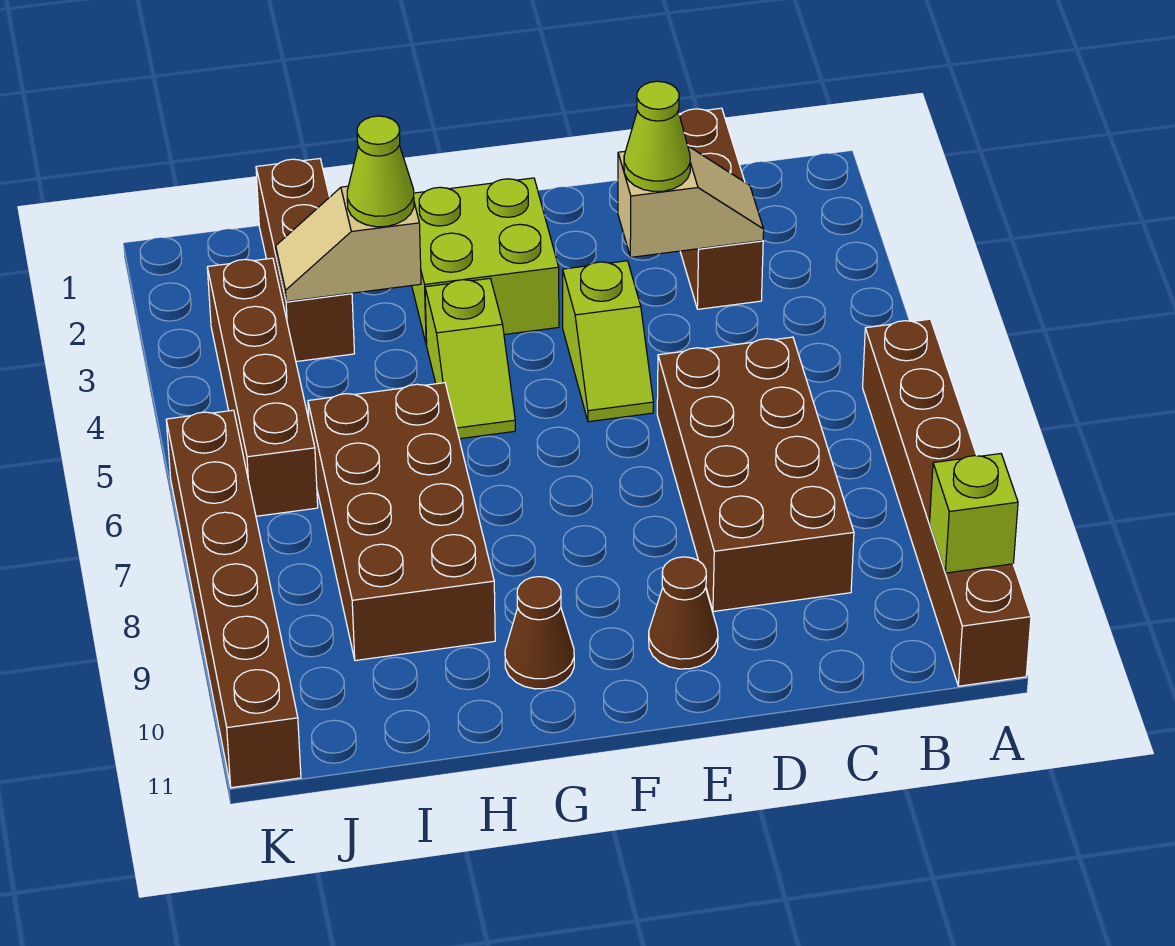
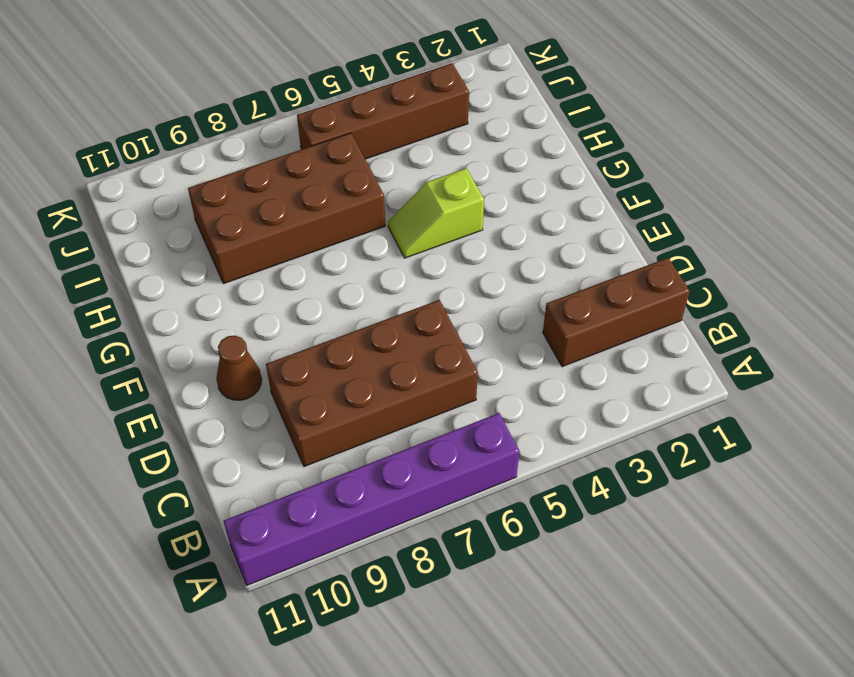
purple 1x6 brick [223,413,519,586] -> brown 1x6 brick [863,319,1031,686]
none -> lime 1x2 slope [563,261,653,422]
none -> lime 2x2 brick [412,178,559,345]
none -> brown 1x1 cone [505,577,574,689]

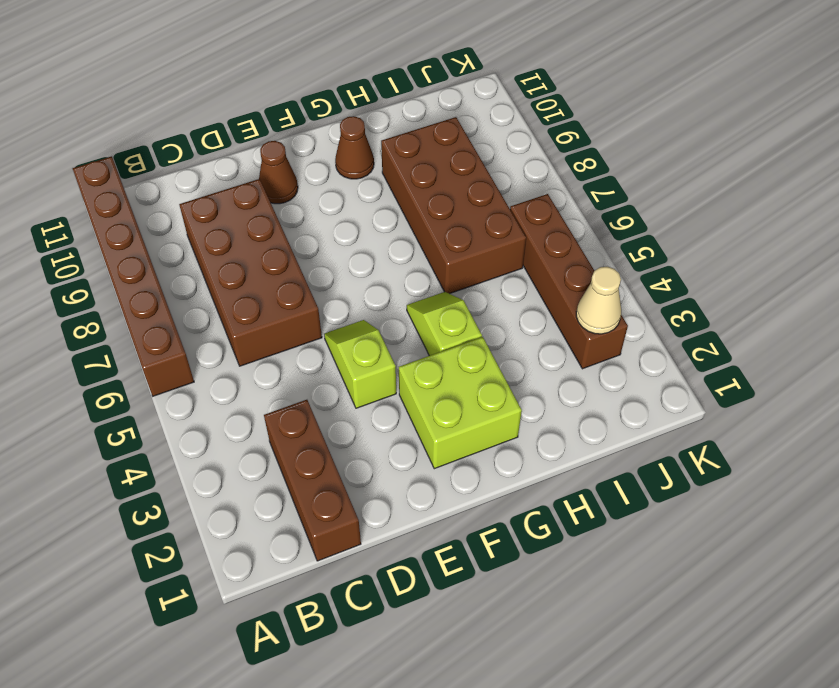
tan 1x1 cone [576,267,621,334] -> none
none -> brown 1x3 brick [256,159,354,362]
none -> brown 1x6 brick [166,410,301,788]
none -> lime 1x1 brick [929,454,1018,573]

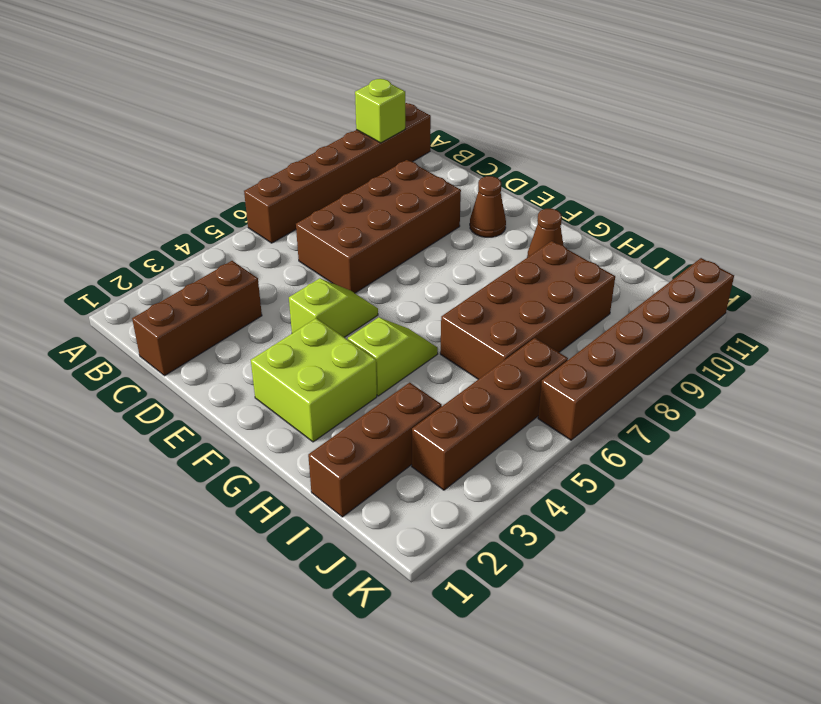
none -> tan 1x2 slope [618,146,764,257]
none -> tan 1x2 slope [276,186,421,302]
none -> lime 1x1 cone [624,81,690,191]

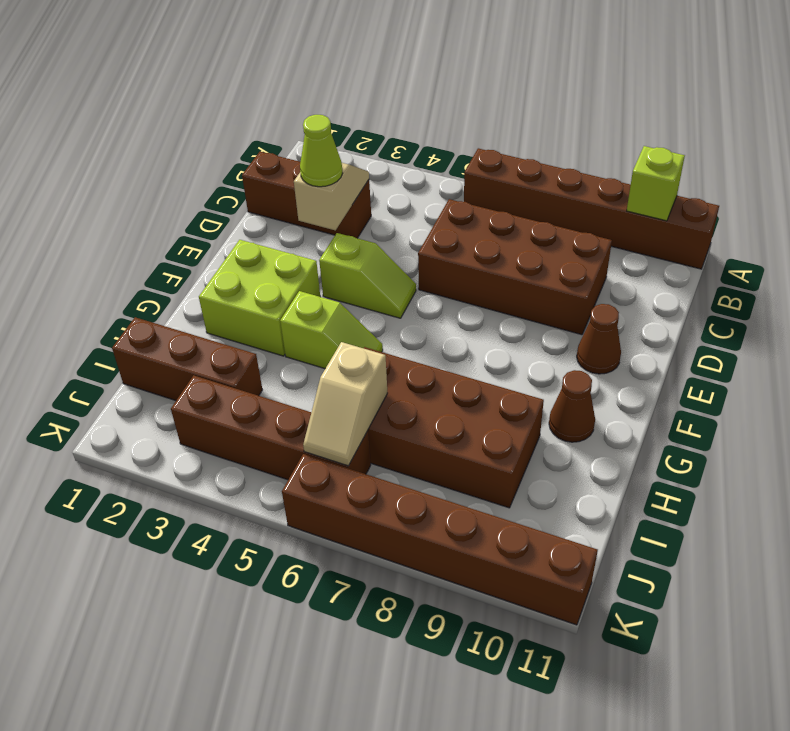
tan 1x2 slope [303,342,387,466] -> tan 1x2 slope moved to [276,186,421,302]
none -> lime 1x1 cone [347,116,414,227]

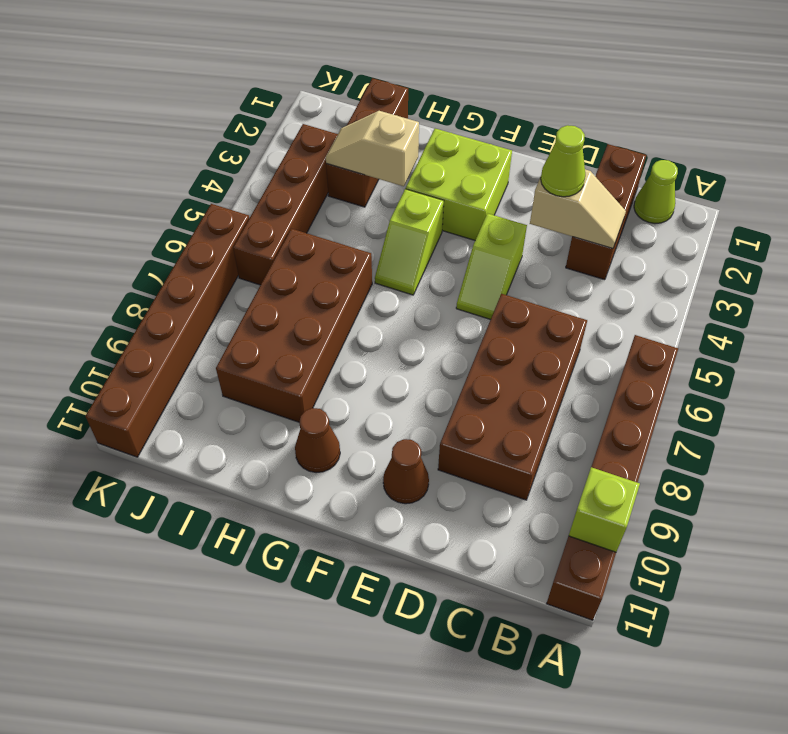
lime 1x1 cone [634,160,678,223] -> lime 1x1 cone moved to [347,116,414,227]

